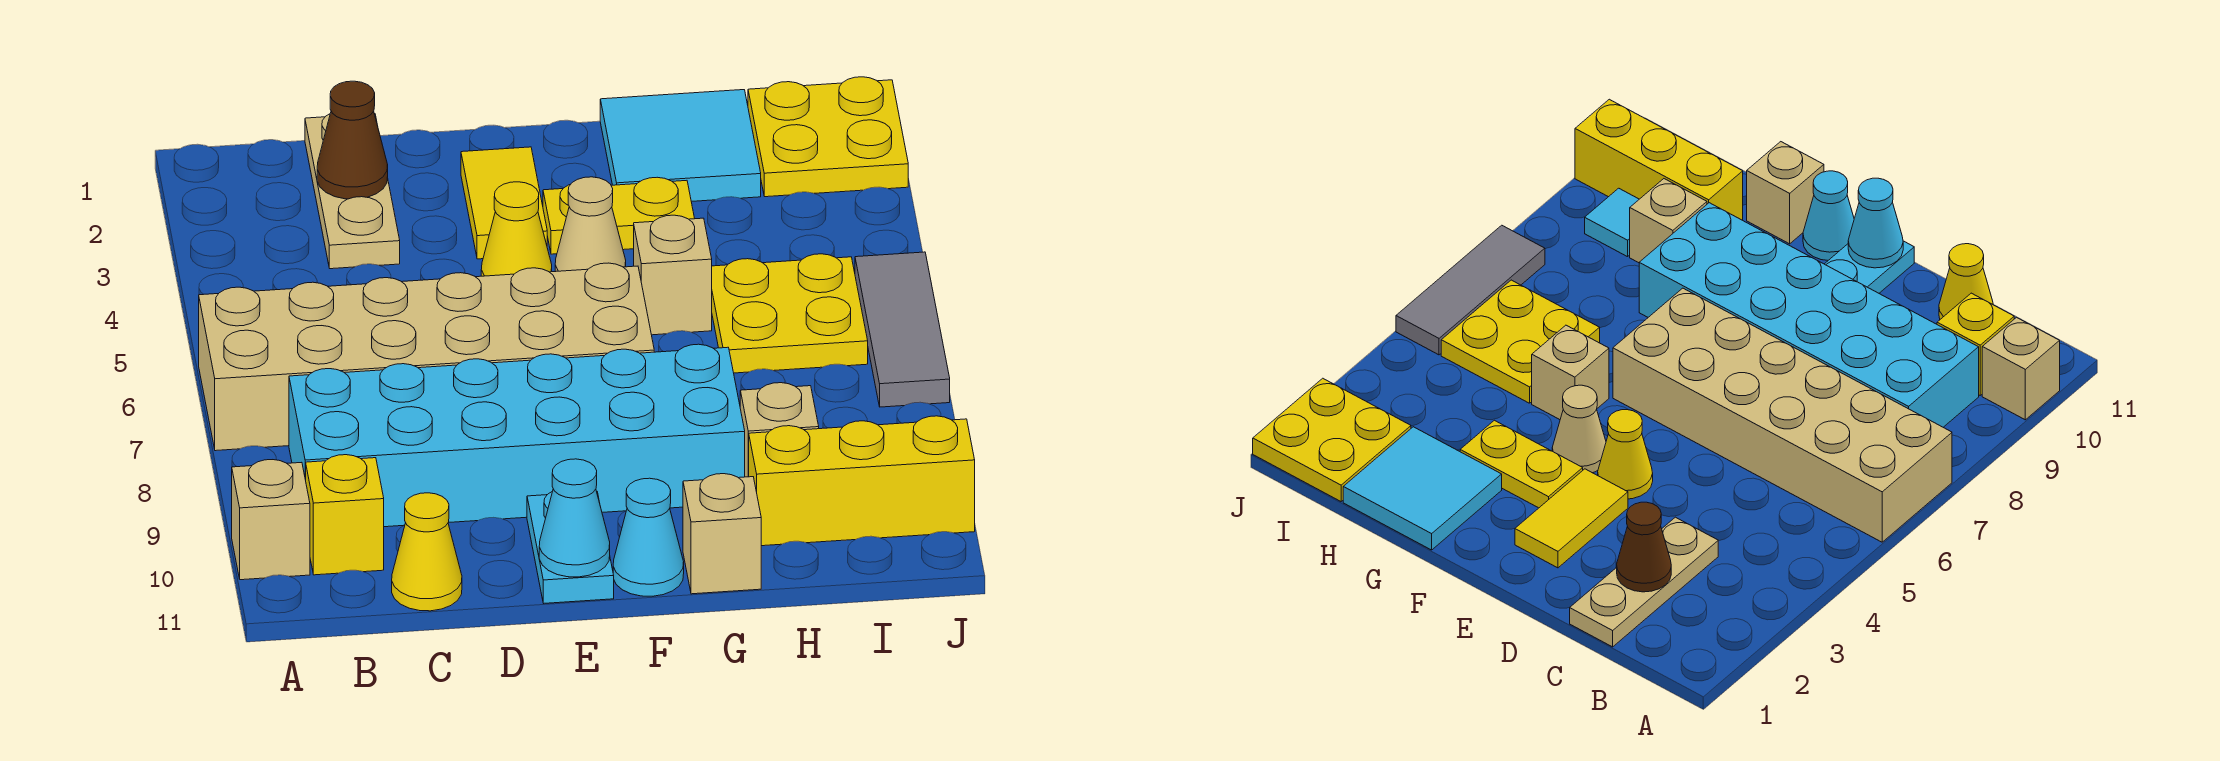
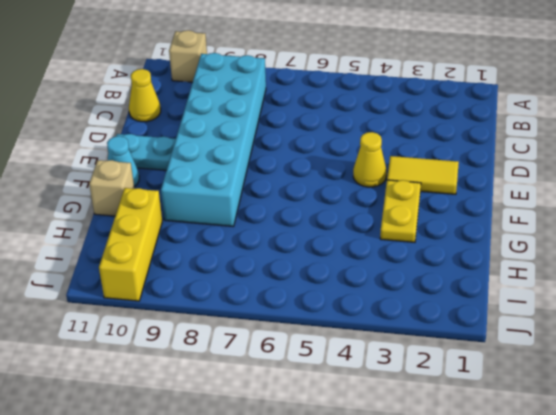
none -> tan 2x6 brick [199,263,654,451]
none -> yellow 1x1 brick [306,455,384,575]
none -> tan 1x3 plate [305,114,400,269]

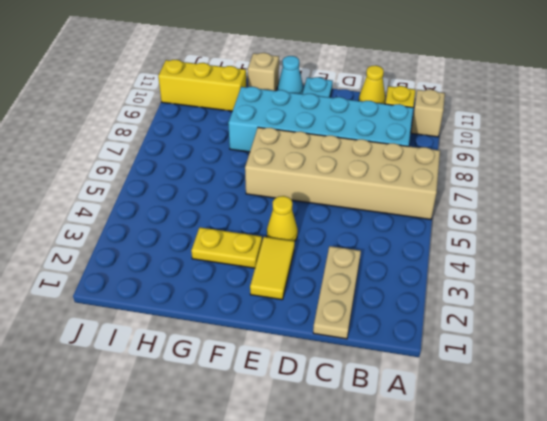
none -> tan 1x1 cone [555,177,626,272]
none -> cyan 2x2 tile [600,90,761,202]
none -> tan 1x1 brick [634,215,712,335]

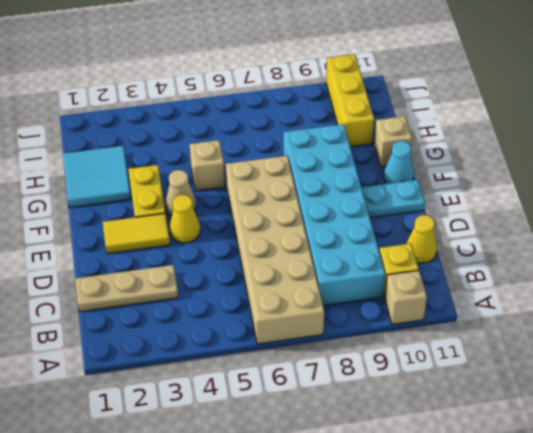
none -> yellow 2x2 plate [712,254,868,373]
none -> tan 1x1 brick [740,383,819,477]
none -> yellow 2x2 plate [748,77,908,197]

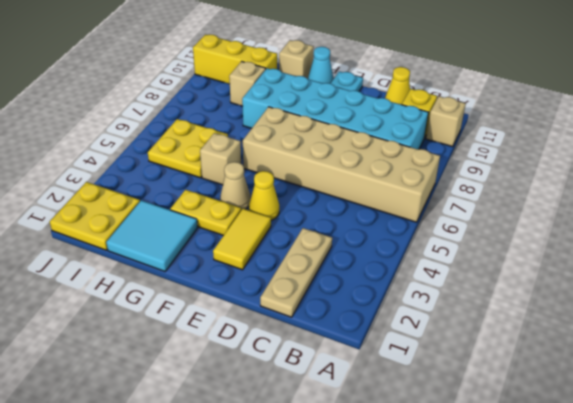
none -> cyan 1x1 tile [1585,188,1639,257]
none -> grey 1x3 tile [855,252,950,407]
none -> brown 1x1 cone [317,81,388,199]

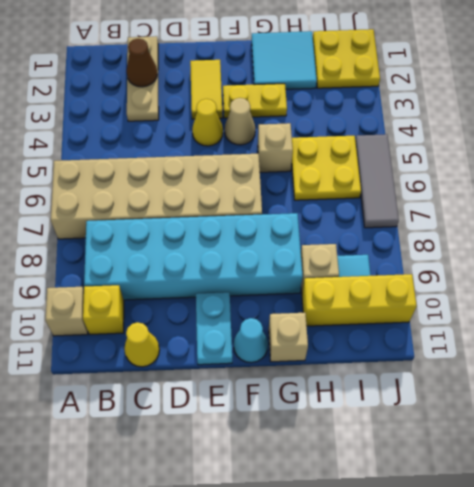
none -> cyan 1x1 cone [539,459,610,577]

